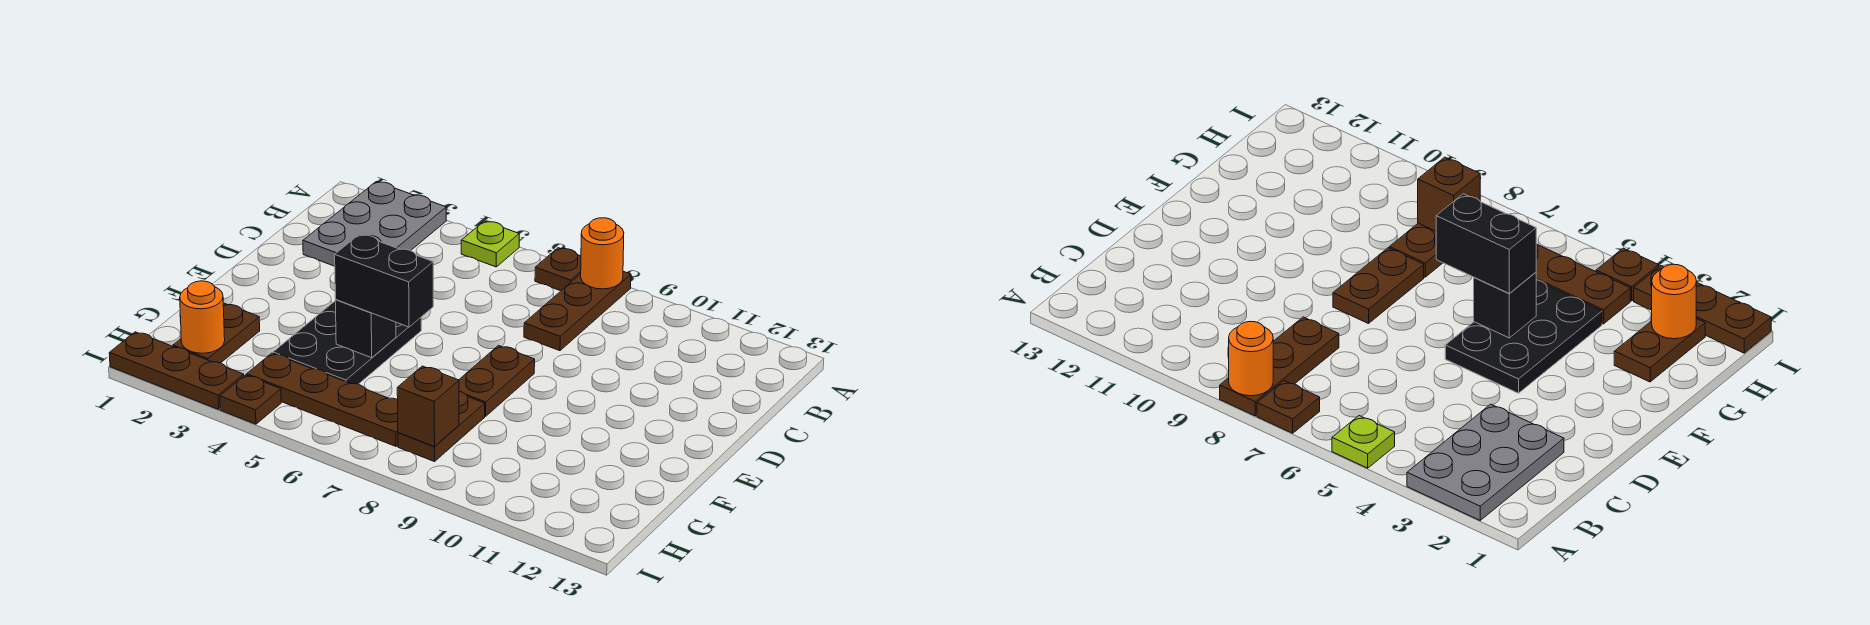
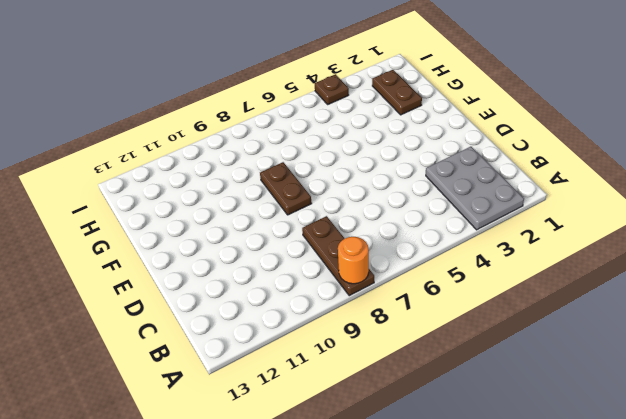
none -> lime 1x1 plate [461,221,519,267]
none -> brown 1x1 plate [535,248,581,291]
none -> black 2x3 plate [273,301,421,384]

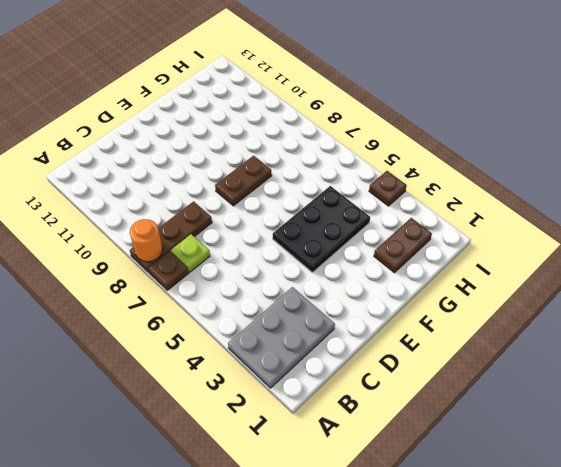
lime 1x1 plate [171,234,210,272] -> lime 1x1 plate moved to [461,221,519,267]
none -> brown 1x2 plate [398,391,485,462]
none -> brown 1x4 plate [247,353,398,446]
none -> brown 1x3 plate [109,332,244,409]

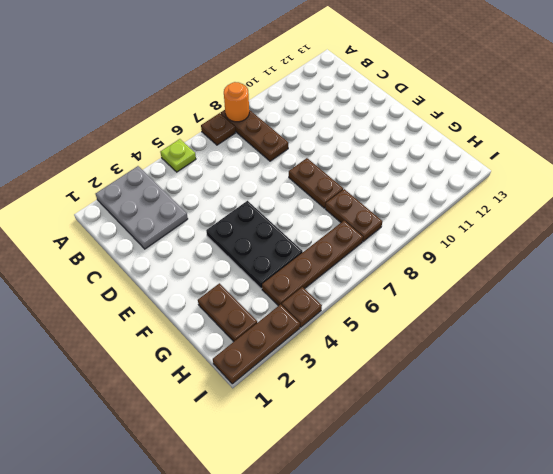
none -> black 1x1 brick [335,300,396,358]
none -> orange 1x1 round brick [180,281,225,353]
none -> brown 1x1 brick [397,366,459,447]

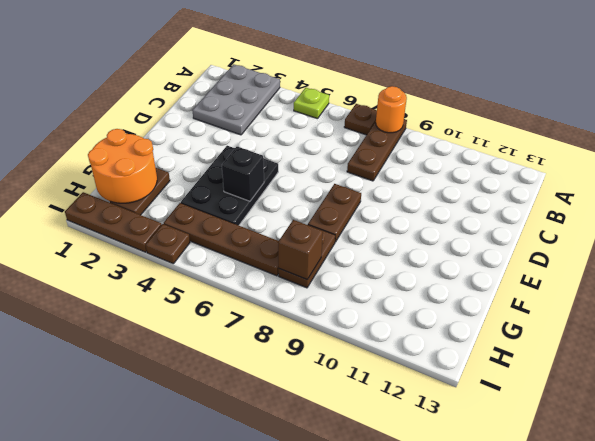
orange 2x2 round brick [88,129,157,203] -> orange 1x1 round brick [180,281,225,353]
none -> black 1x2 brick [335,234,433,327]

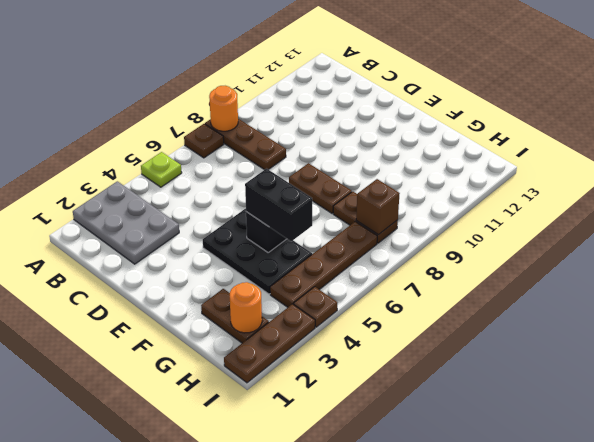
black 1x2 brick [245,168,312,241] -> black 1x2 brick turned to [335,234,433,327]

